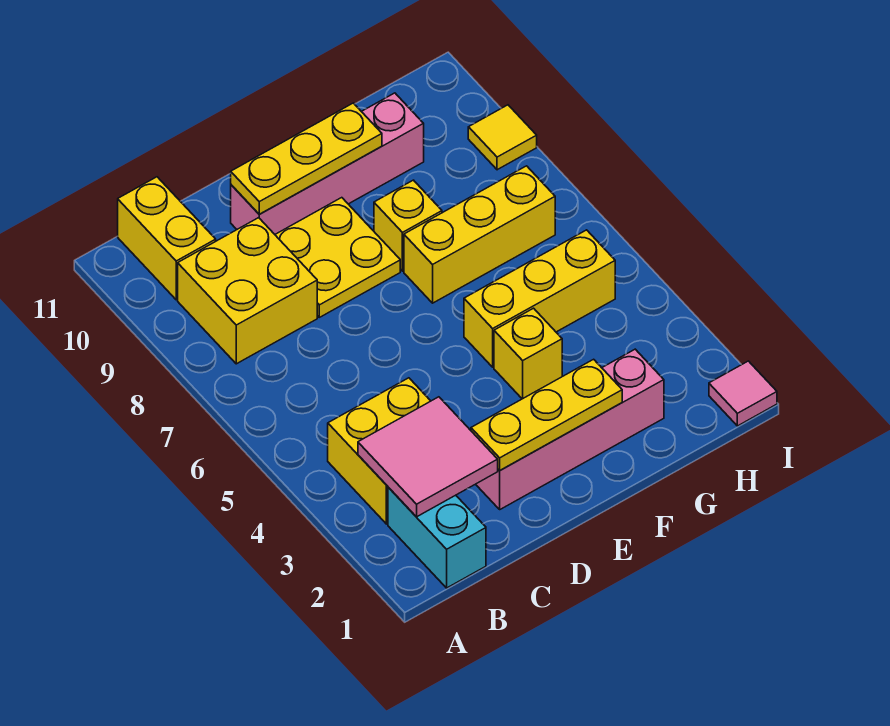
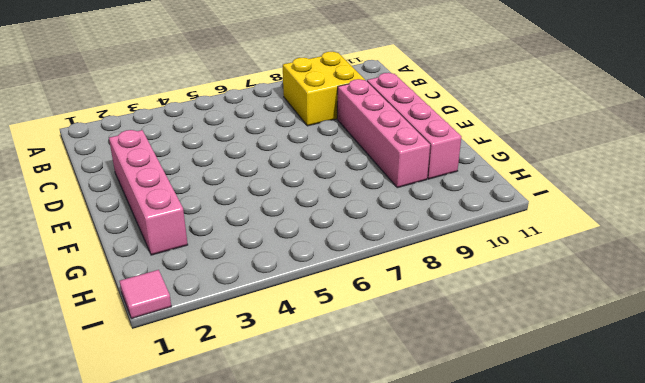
pink 1x4 brick [337,79,430,188] -> yellow 2x2 plate [275,198,400,317]
none -> cyan 1x2 brick [388,487,486,588]
none -> yellow 2x2 brick [328,378,430,524]
none -> yellow 1x2 brick [118,177,216,300]

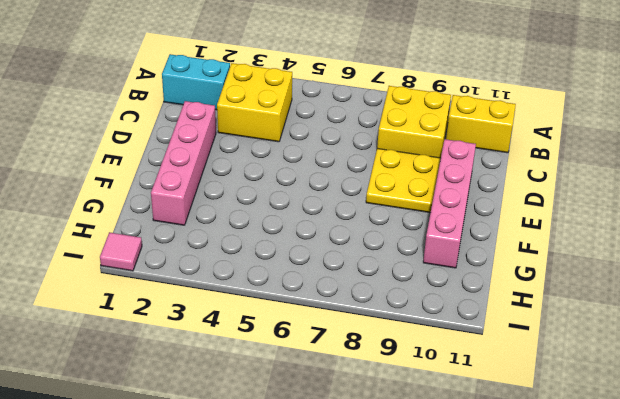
none -> yellow 1x1 brick [494,308,562,399]
none -> yellow 1x3 brick [464,230,615,367]
none -> yellow 1x3 brick [404,166,555,303]

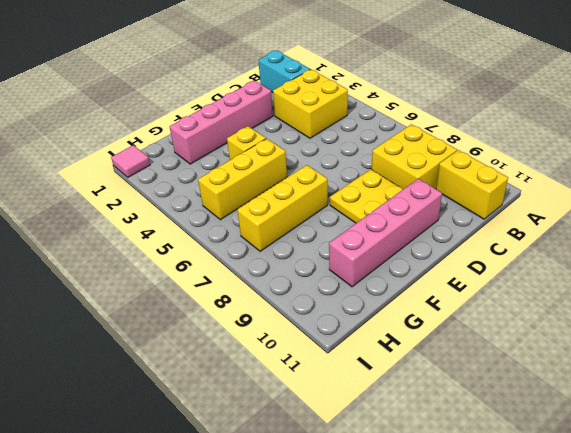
none -> yellow 1x1 brick [374,180,442,271]
none -> yellow 1x1 tile [468,105,537,170]
none -> pink 2x2 tile [358,397,498,517]

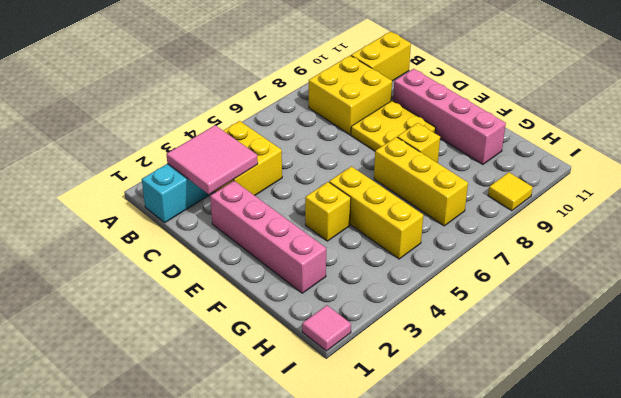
none -> yellow 1x3 plate [471,359,622,471]
none -> yellow 1x3 plate [231,103,382,214]

